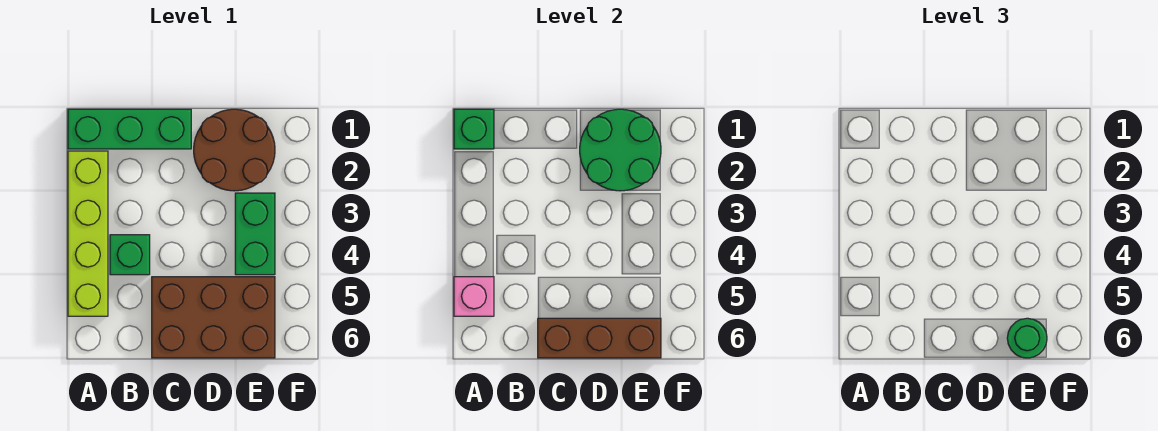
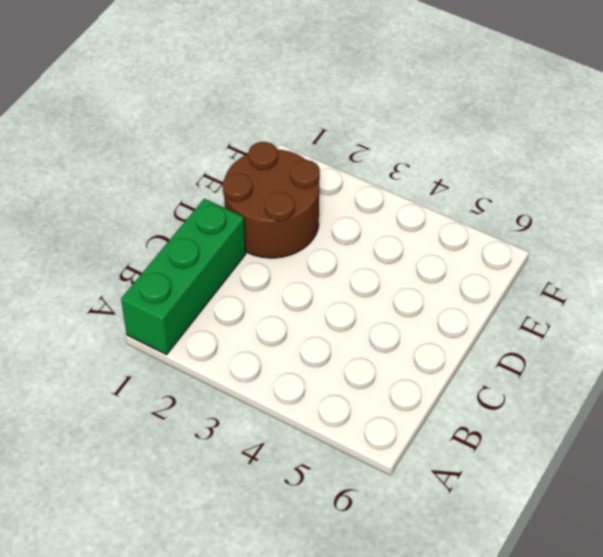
none -> lime 1x4 brick [68,151,108,316]
none -> green 1x1 brick [110,235,150,275]

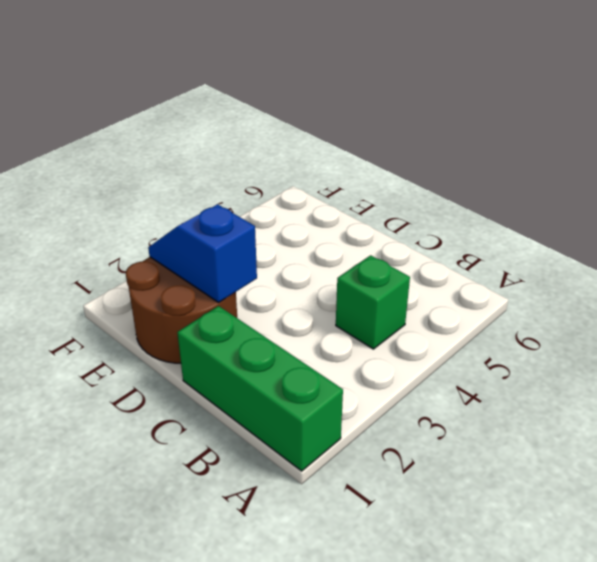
blue 1x2 slope [148,204,257,302] -> green 2x2 round brick [580,109,661,191]
none -> lime 1x4 brick [68,151,108,316]
none -> brown 2x3 brick [152,277,275,358]

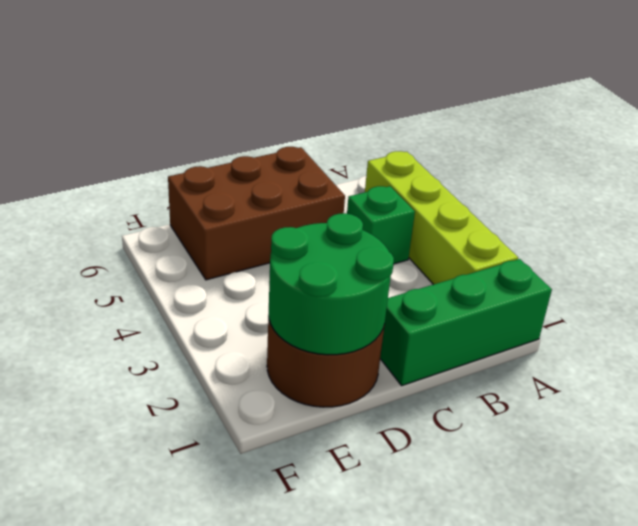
none -> green 1x2 brick [235,193,275,275]
none -> green 1x1 brick [454,109,494,149]

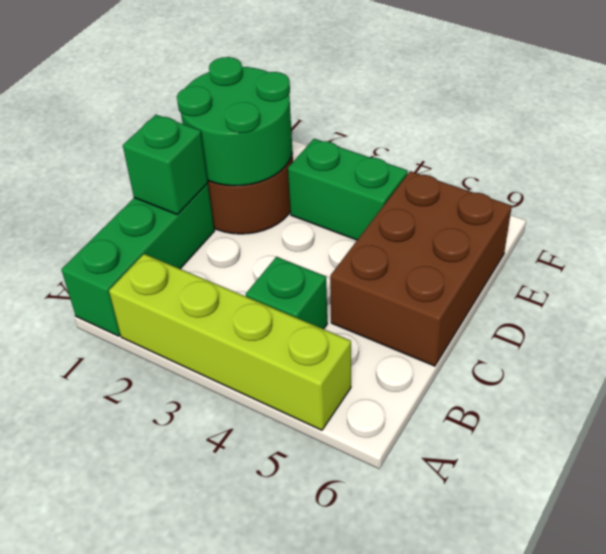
green 1x1 brick [123,115,208,214] -> green 1x1 brick moved to [454,109,494,149]
none -> pink 1x1 brick [454,277,494,316]
none -> brown 1x3 brick [538,318,661,358]

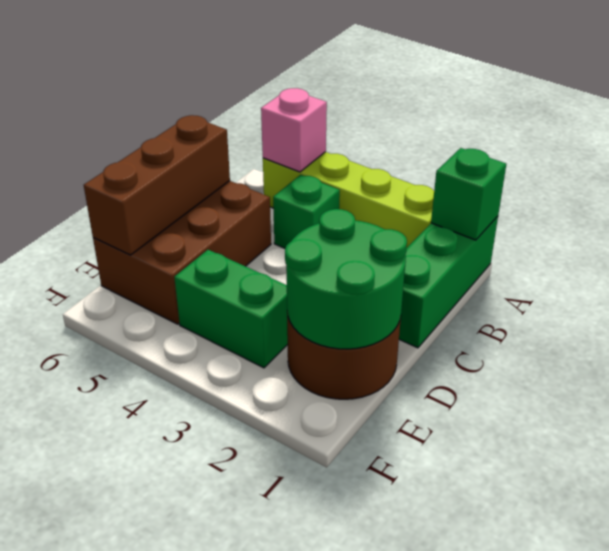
none -> green 1x1 round brick [1007,318,1047,358]

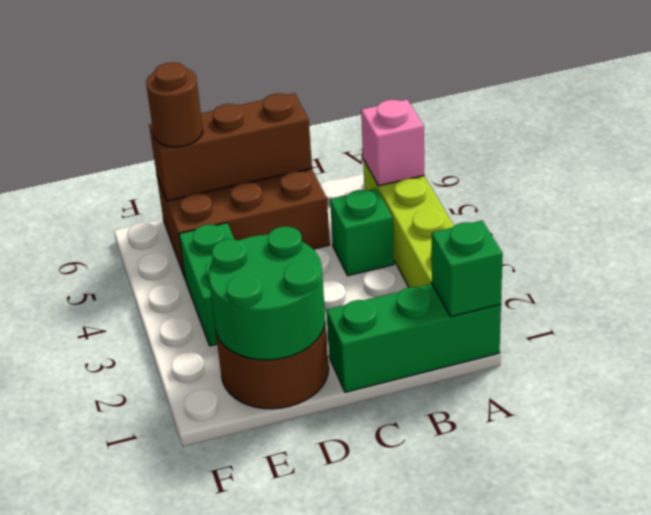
brown 1x1 round brick [146,62,203,147] -> green 1x1 round brick [1007,318,1047,358]

